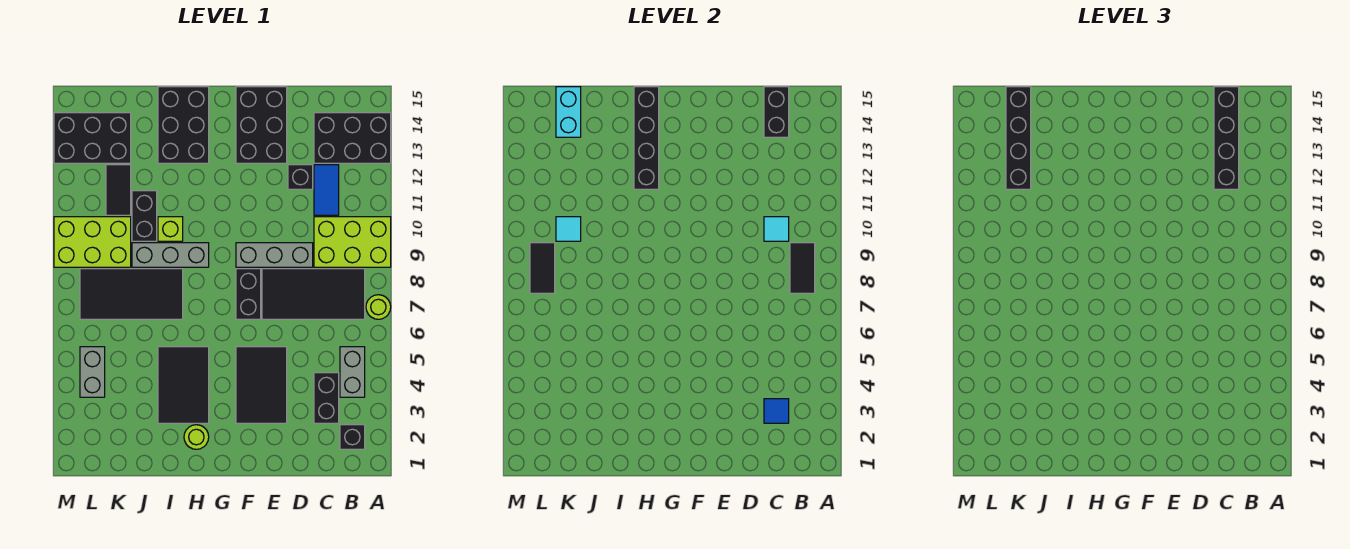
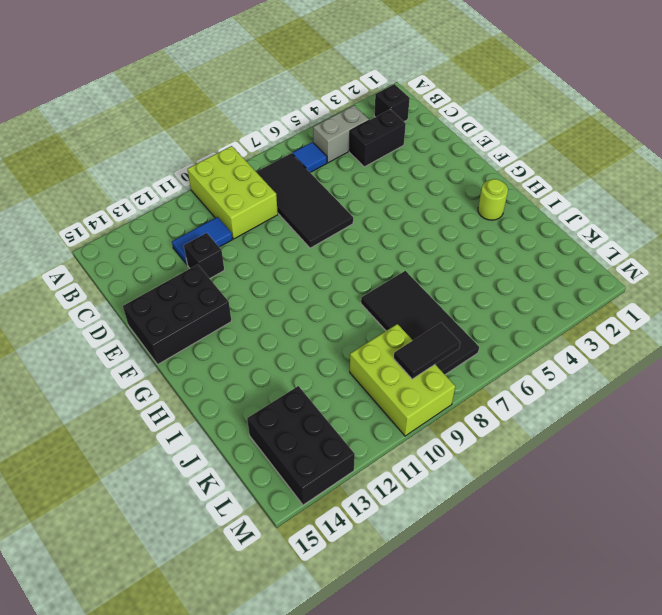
blue 1x1 tile [292,142,327,172] -> blue 1x1 tile moved to [764,399,789,423]
none -> lime 1x1 round brick [366,295,391,319]
none -> black 2x3 brick [314,113,391,163]
none -> grey 1x3 brick [236,243,313,267]
none -> black 2x3 tile [236,347,287,423]

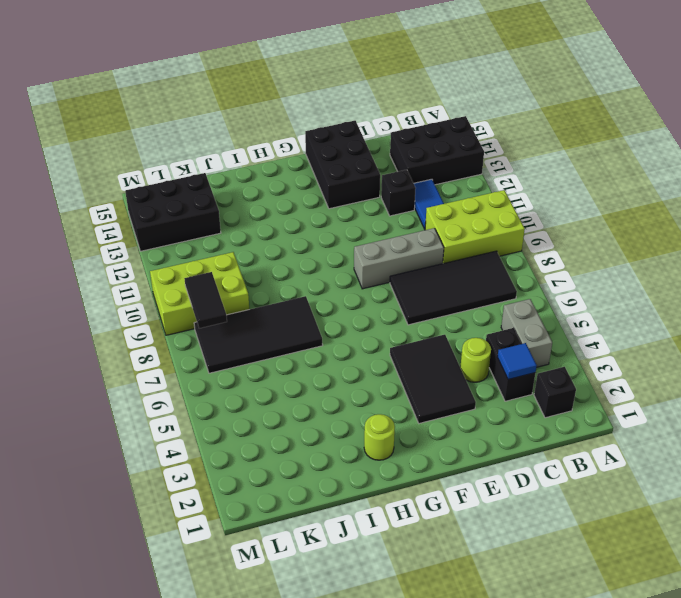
lime 1x1 round brick [460,338,491,382] -> lime 1x1 round brick moved to [366,295,391,319]
none -> black 1x2 brick [236,269,261,319]
none -> black 2x3 tile [158,347,209,423]
none -> grey 1x3 brick [132,243,209,267]
none -> black 2x3 brick [158,87,209,163]

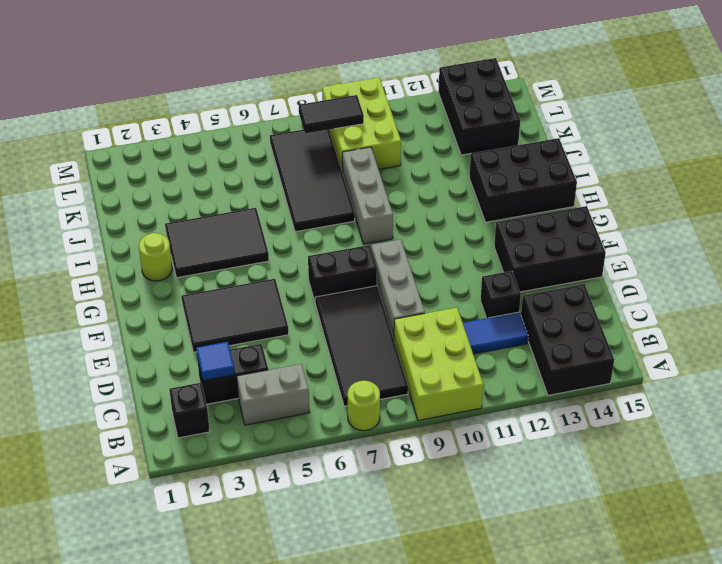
none -> lime 1x1 brick [158,217,183,241]
none -> black 1x2 brick [132,191,157,241]
none -> black 1x2 tile [106,165,131,215]
none -> grey 1x2 brick [80,347,105,397]

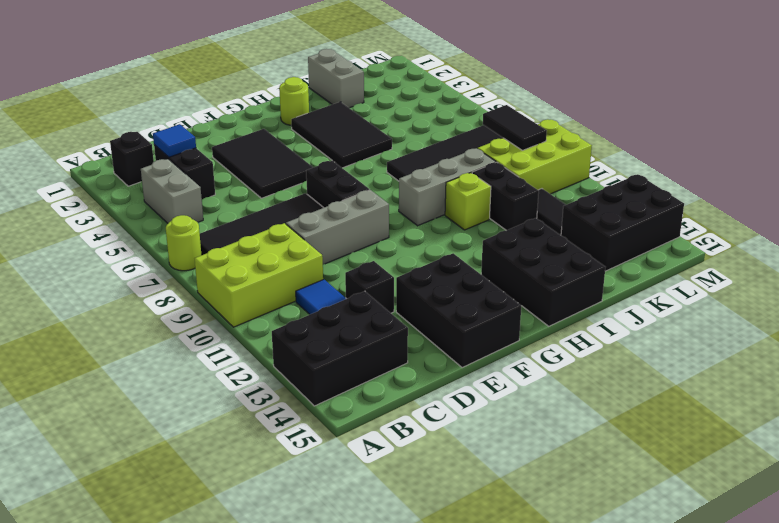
grey 1x2 brick [308,49,364,108] -> grey 1x2 brick moved to [80,347,105,397]
none -> black 1x2 tile [790,243,815,293]
none -> cyan 1x1 tile [764,217,789,241]
none -> black 1x2 brick [764,87,789,137]
none -> black 1x4 brick [634,87,659,189]

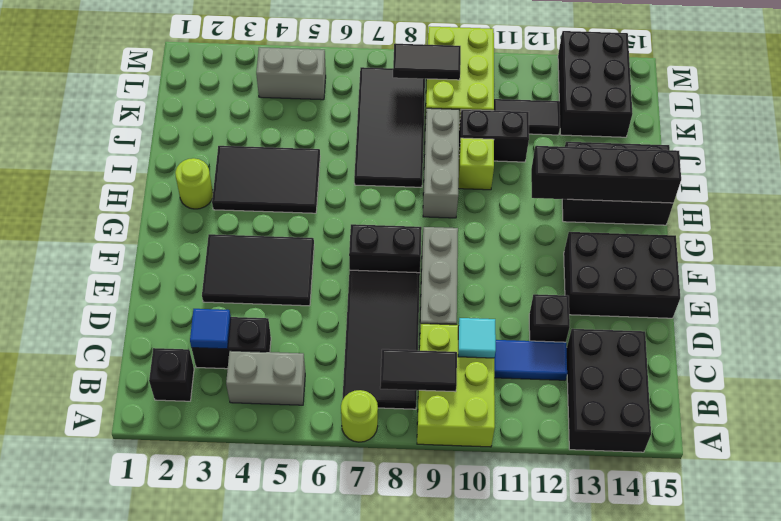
none -> black 1x2 brick [764,87,789,137]
none -> cyan 1x1 tile [556,217,581,241]
none -> cyan 1x2 brick [556,87,581,137]
none -> black 1x4 brick [1214,87,1239,189]

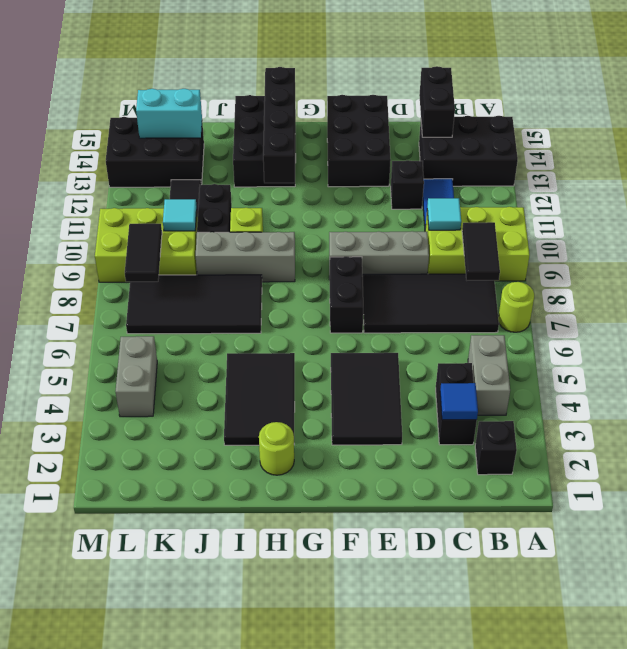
cyan 1x2 brick [136,89,202,138] -> cyan 1x2 brick turned to [556,87,581,137]
none -> black 1x4 brick [1214,87,1239,189]
none -> black 1x4 brick [1006,87,1031,189]

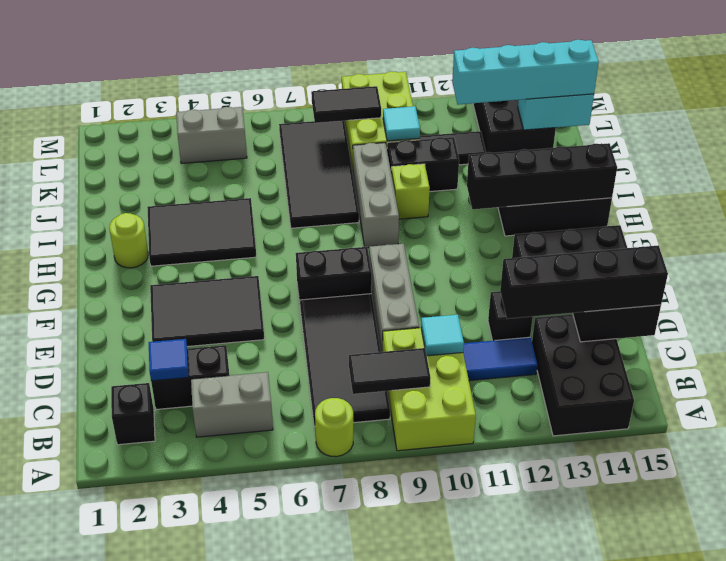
cyan 1x4 brick [452,40,599,105] -> black 1x4 brick [1006,87,1031,189]

